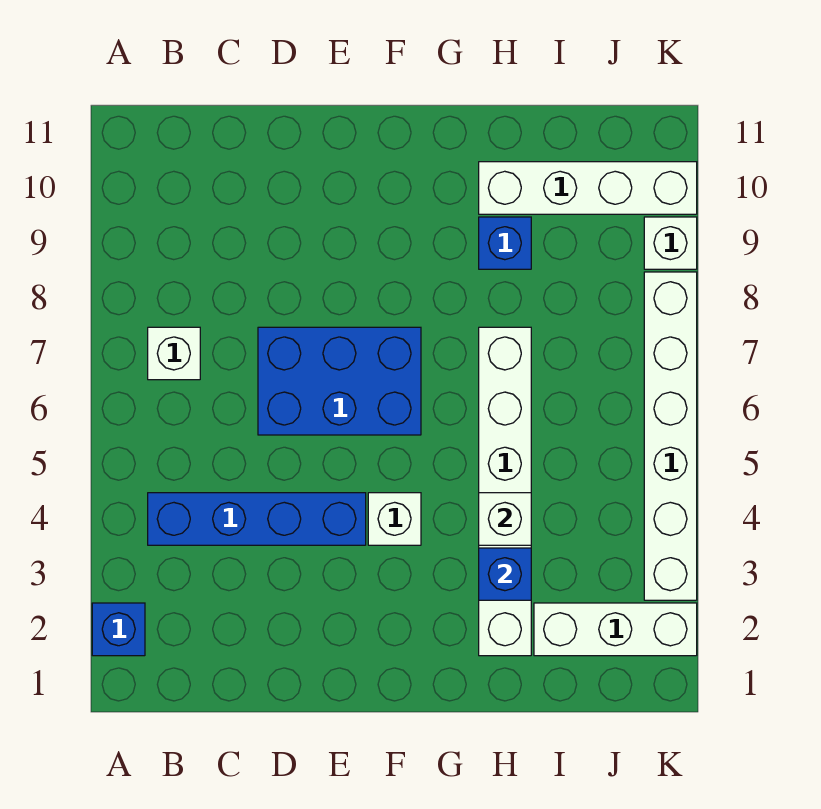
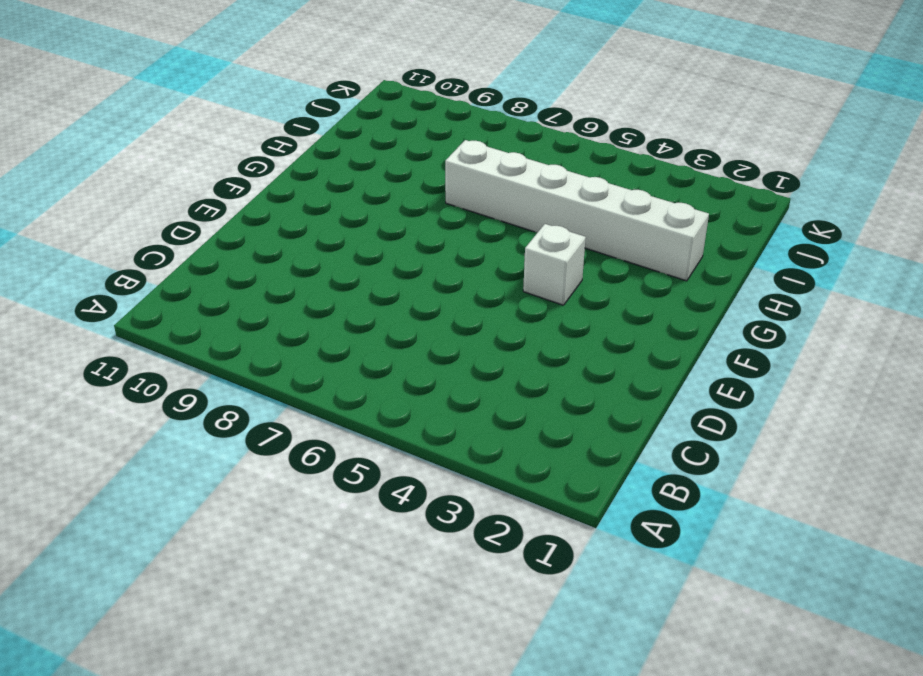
none -> blue 1x1 brick [92,603,145,656]
none -> blue 1x4 brick [148,493,366,545]
none -> white 1x1 brick [148,327,200,380]

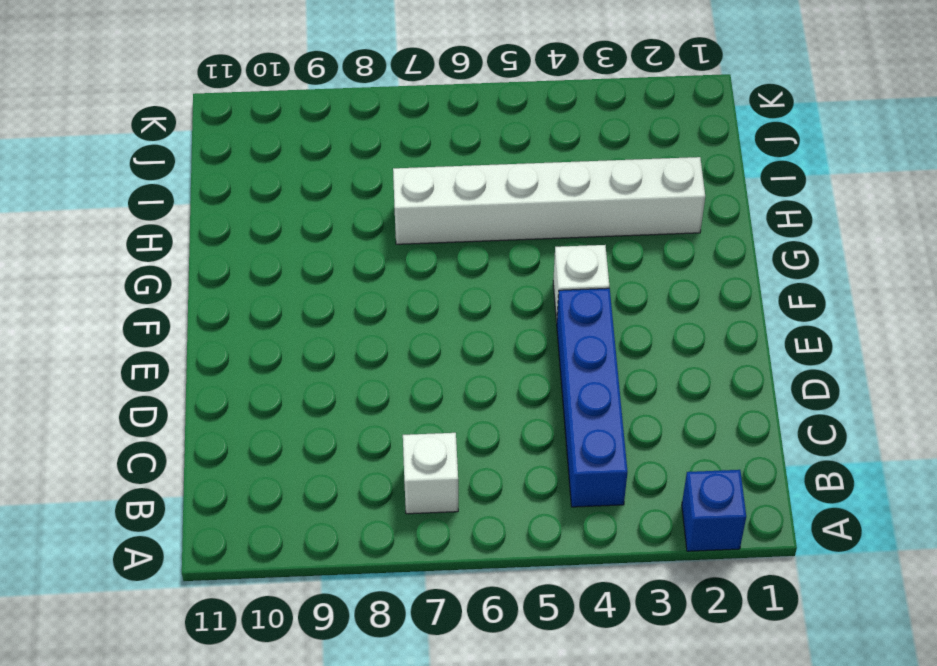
none -> blue 2x3 brick [258,327,421,435]
none -> blue 1x1 brick [479,217,531,269]
none -> white 1x4 brick [479,162,697,214]

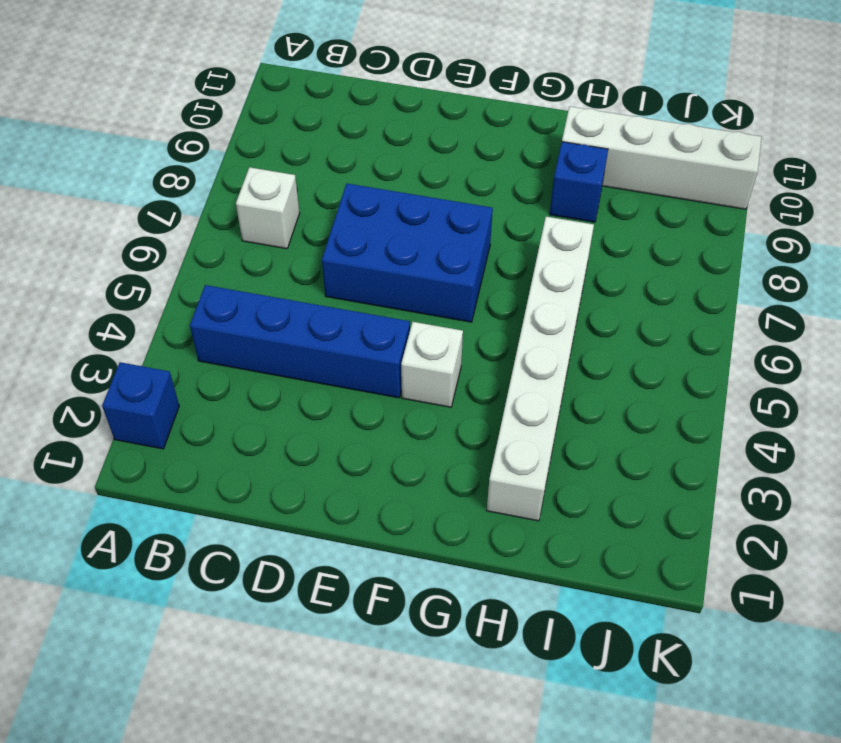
none -> white 1x3 brick [534,603,697,656]
none -> white 1x6 brick [644,272,697,600]
none -> white 1x1 brick [644,217,697,269]

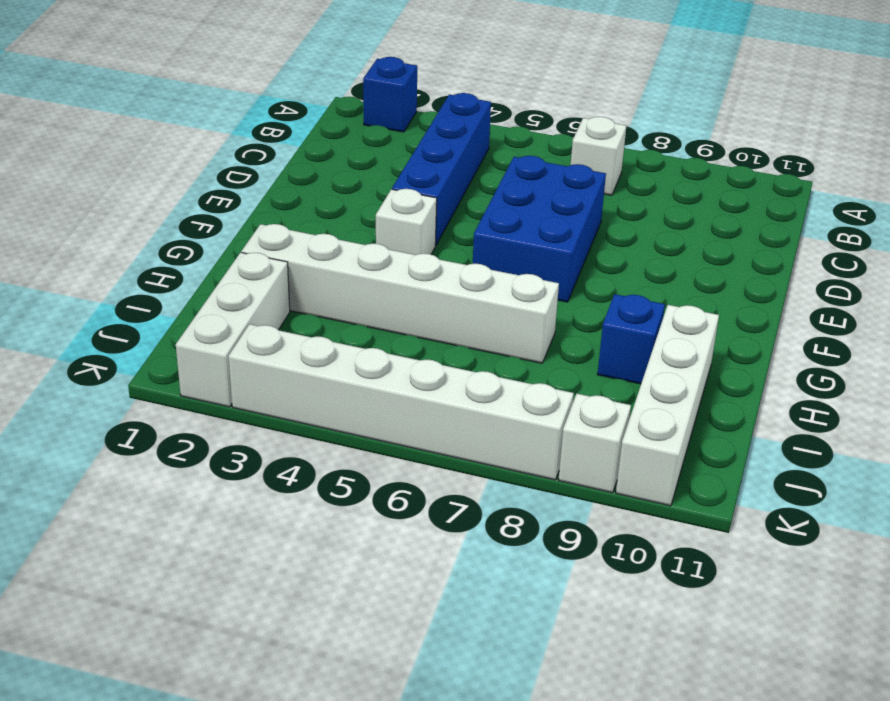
none -> blue 1x1 brick [479,548,531,600]
none -> white 1x1 brick [479,493,531,545]

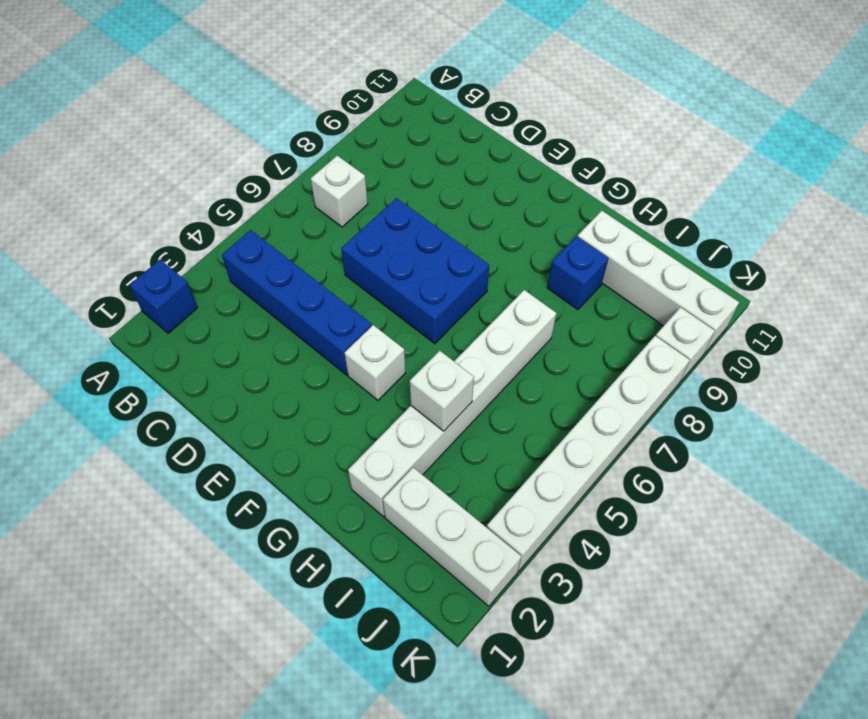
none -> blue 1x1 brick [479,548,531,600]

